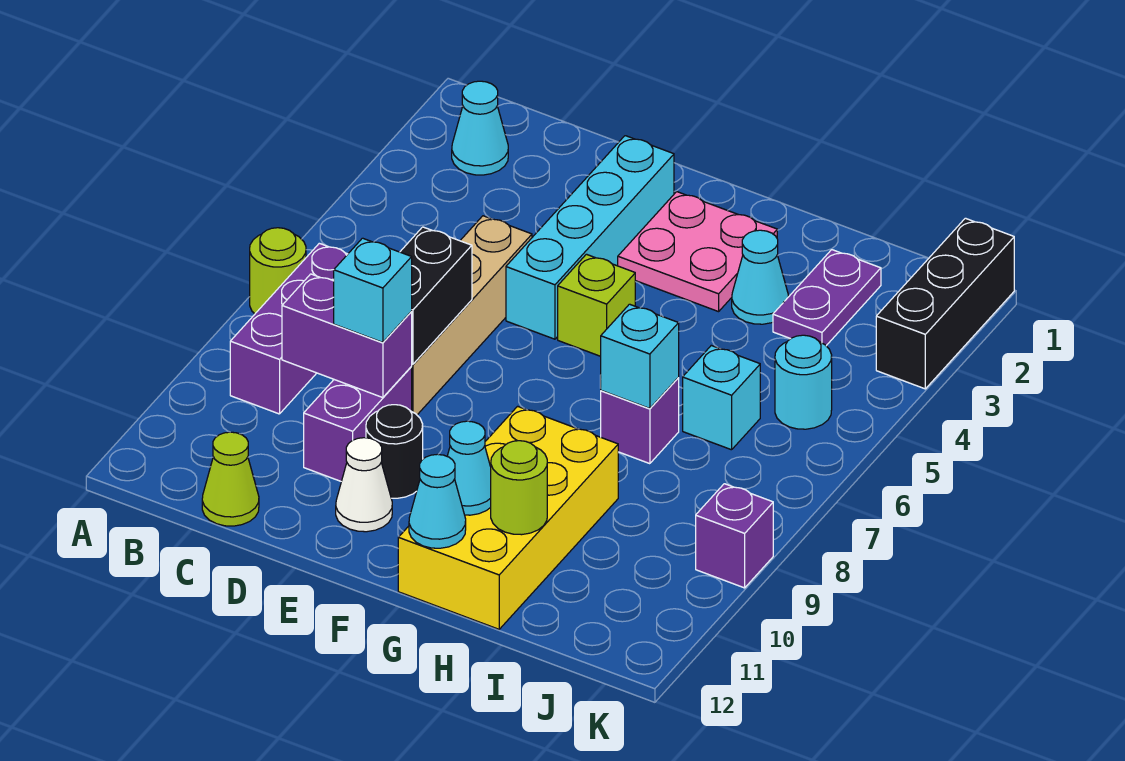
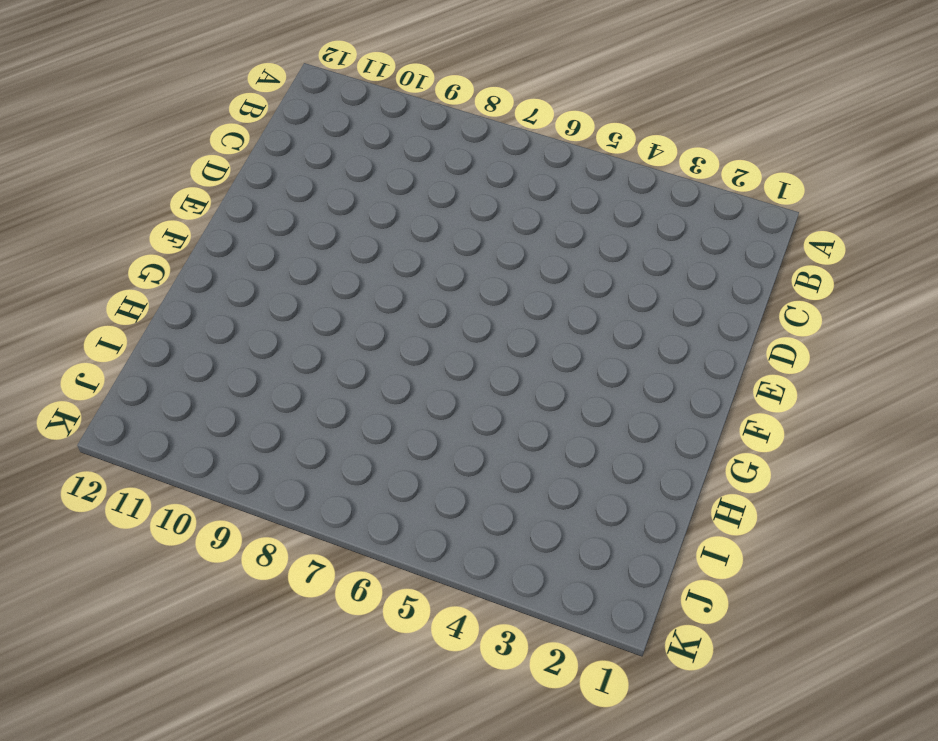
none -> lime 1x1 round brick [250,228,306,314]
none -> cyan 1x1 cone [452,81,508,175]
none -> purple 1x3 brick [230,243,348,414]

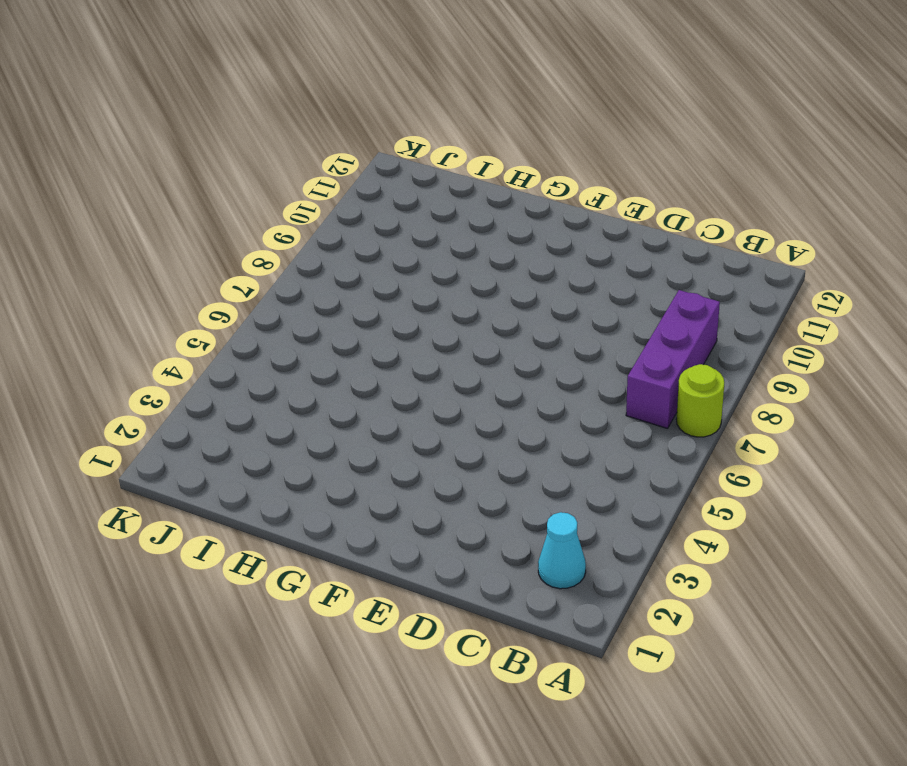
none -> lime 1x1 cone [202,432,259,526]
none -> tan 1x4 brick [411,216,532,415]
none -> purple 1x2 brick [304,367,412,481]

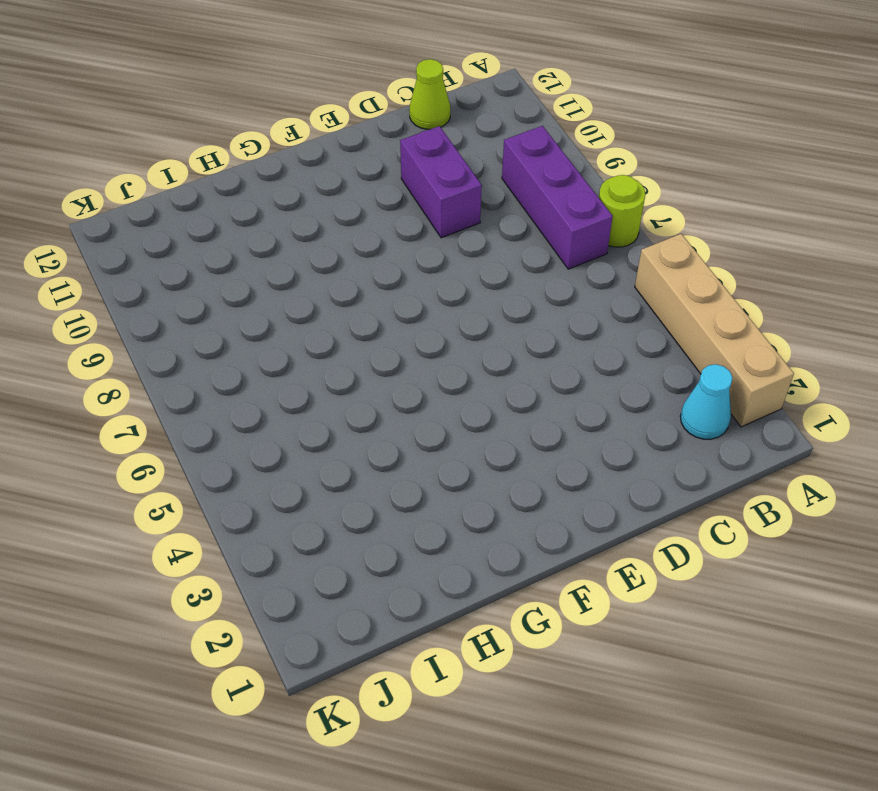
tan 1x4 brick [635,234,794,427] -> tan 1x4 brick moved to [411,216,532,415]
none -> cyan 1x4 brick [506,136,674,339]
none -> black 1x1 round brick [366,405,423,498]
none -> white 1x1 cone [336,438,392,532]

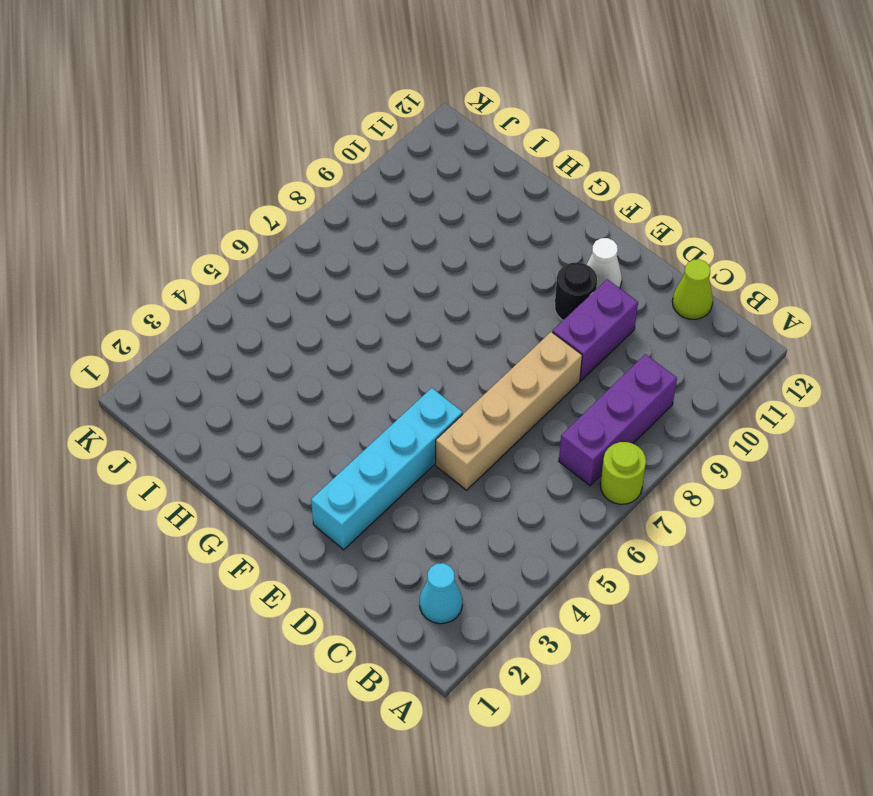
none -> pink 2x2 plate [618,192,777,312]
none -> lime 1x1 brick [558,254,635,356]
none -> yellow 2x4 brick [398,406,618,629]

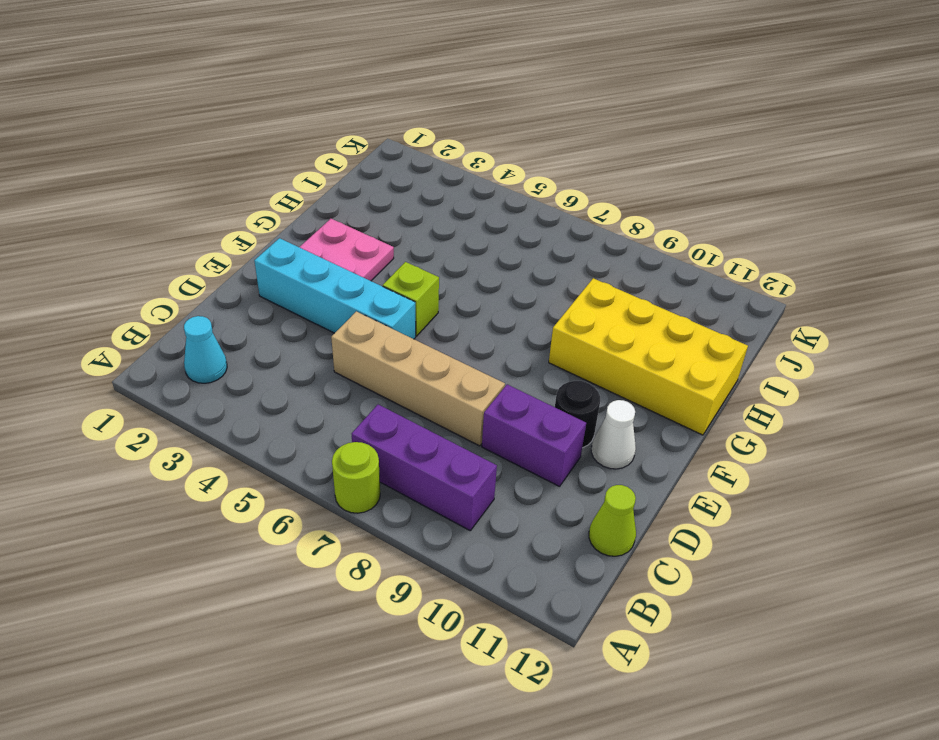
none -> cyan 1x1 cone [732,230,788,324]
none -> purple 1x1 brick [601,378,679,464]
none -> purple 1x2 plate [773,250,881,346]

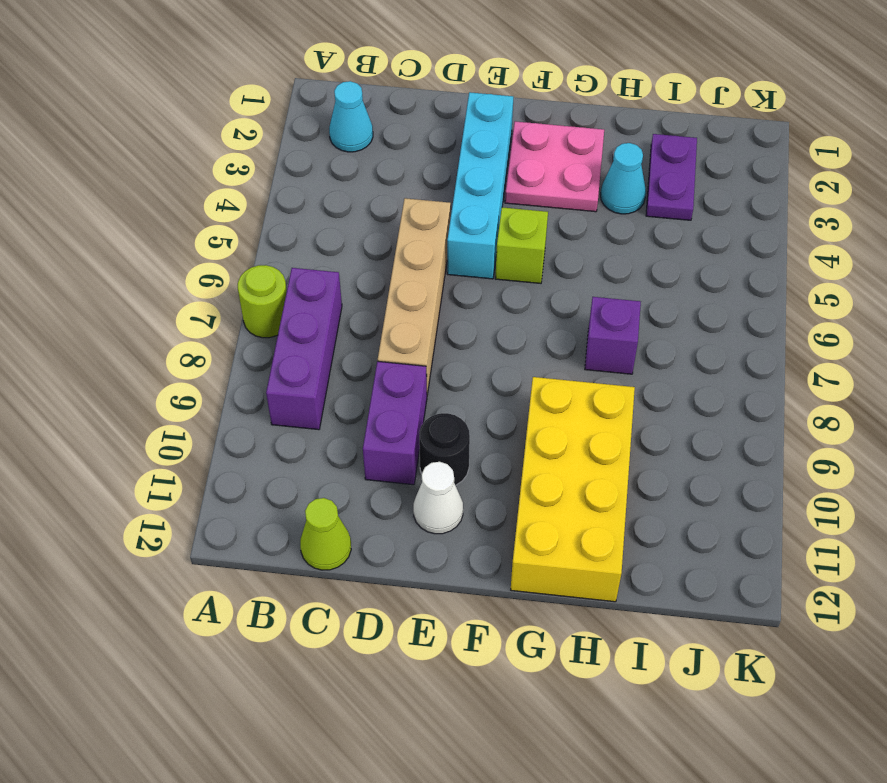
none -> cyan 1x1 brick [683,346,760,450]
none -> cyan 1x1 round brick [775,335,832,429]
none -> black 1x3 brick [876,218,1014,389]

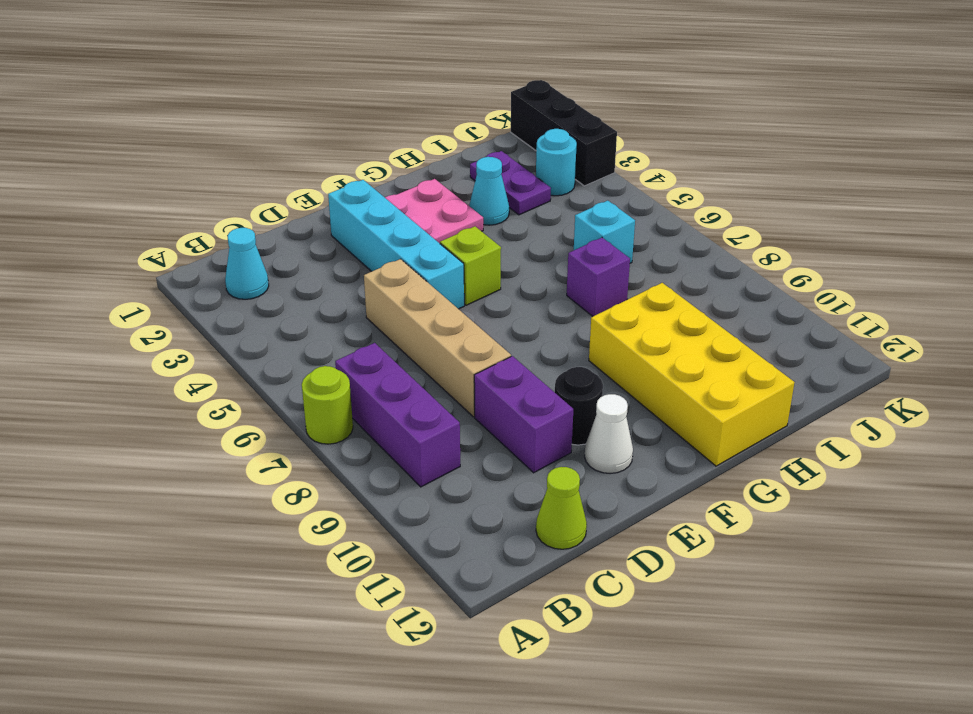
cyan 1x1 round brick [536,129,577,196] -> cyan 1x1 round brick moved to [775,335,832,429]
none -> purple 1x1 brick [696,484,773,588]
none -> purple 1x2 brick [282,274,412,398]
none -> black 1x2 brick [400,227,472,364]

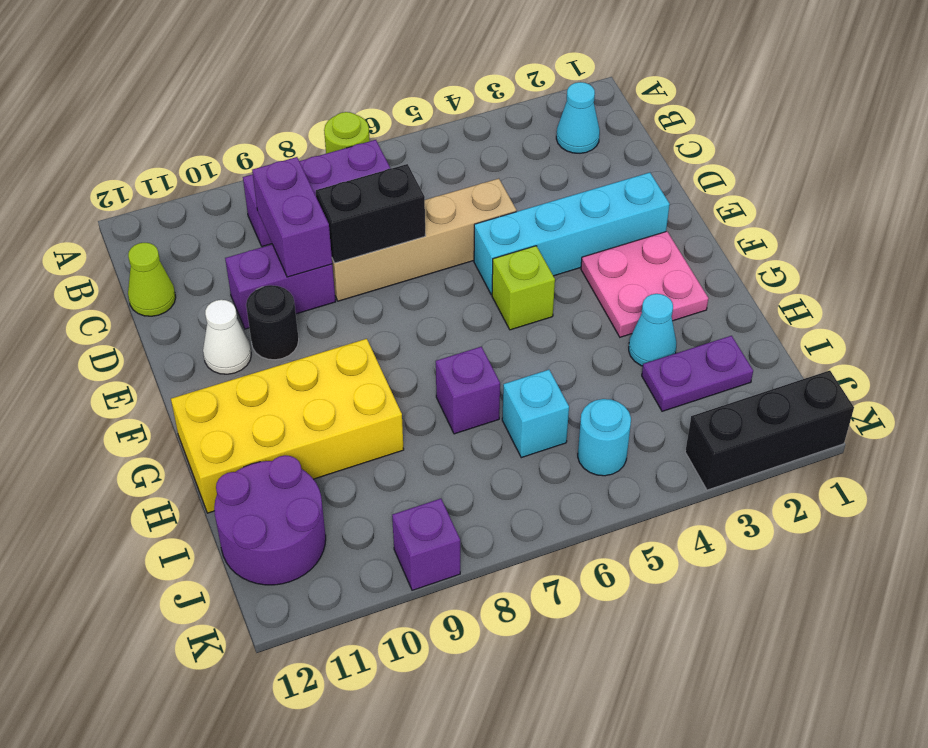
purple 2x2 round brick [214,455,326,585] -> none
none -> cyan 1x1 cone [447,421,491,515]
none -> cyan 1x1 cone [409,454,466,548]
none -> cyan 1x1 brick [600,304,679,409]

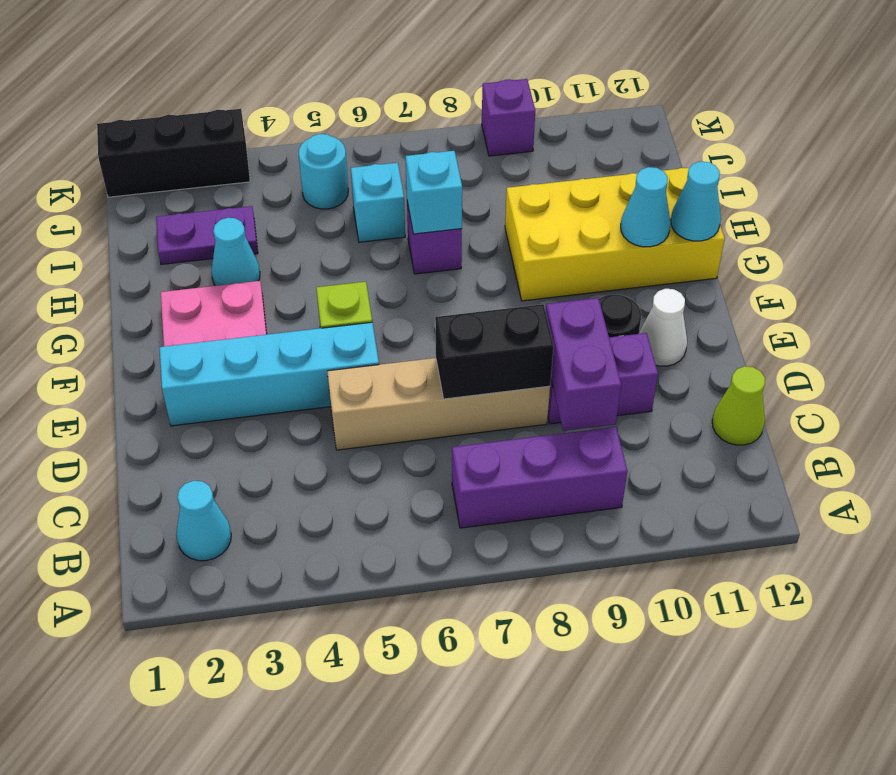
none -> lime 1x1 round brick [250,228,306,314]
none -> lime 1x1 round brick [491,441,547,535]
none -> cyan 1x1 brick [334,238,412,342]

